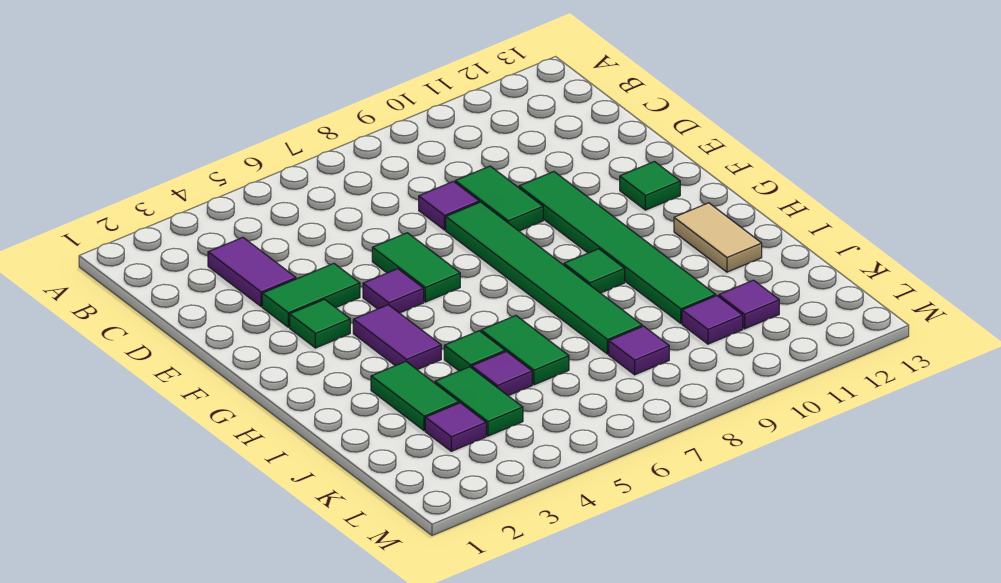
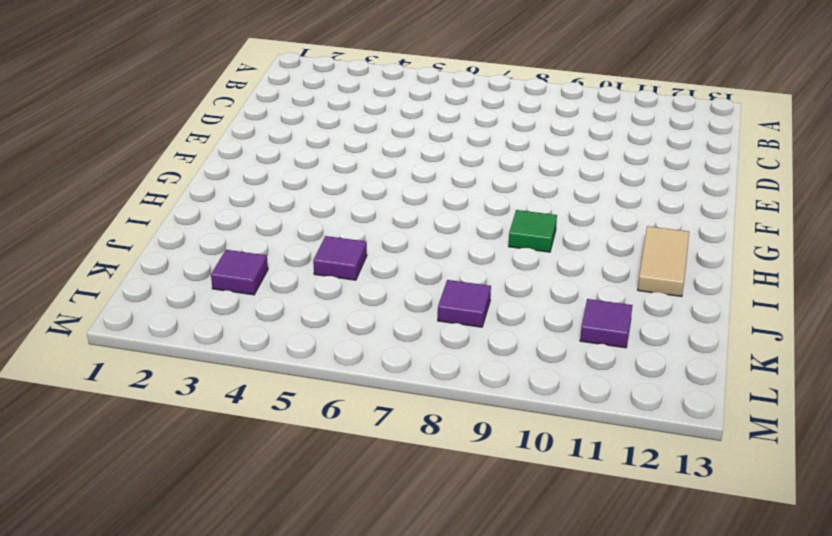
none -> purple 1x2 tile [208,237,296,307]
none -> purple 1x1 tile [419,181,479,230]
none -> green 1x2 tile [455,166,543,231]

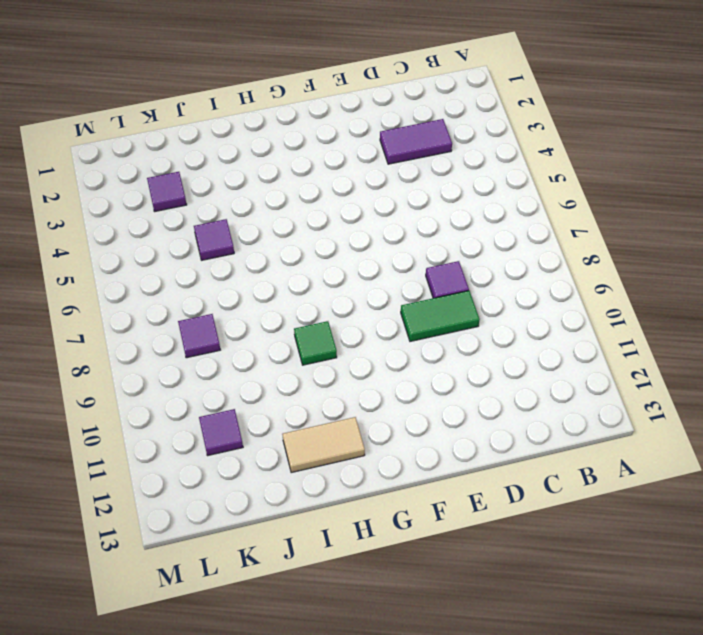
none -> green 1x2 tile [262,264,360,327]
none -> green 1x2 tile [372,233,460,302]
none -> green 1x6 tile [446,202,642,354]

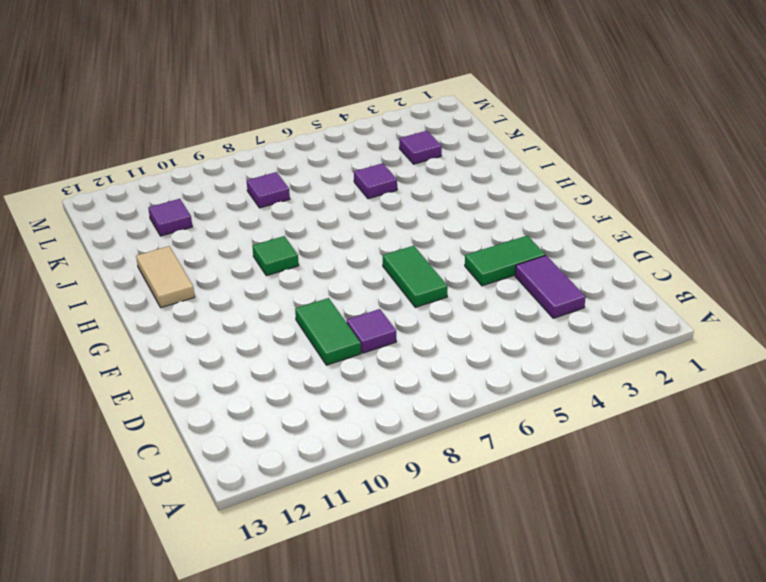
none -> green 1x6 tile [446,202,642,354]
none -> green 1x6 tile [519,172,716,323]
none -> green 1x1 tile [290,299,350,348]

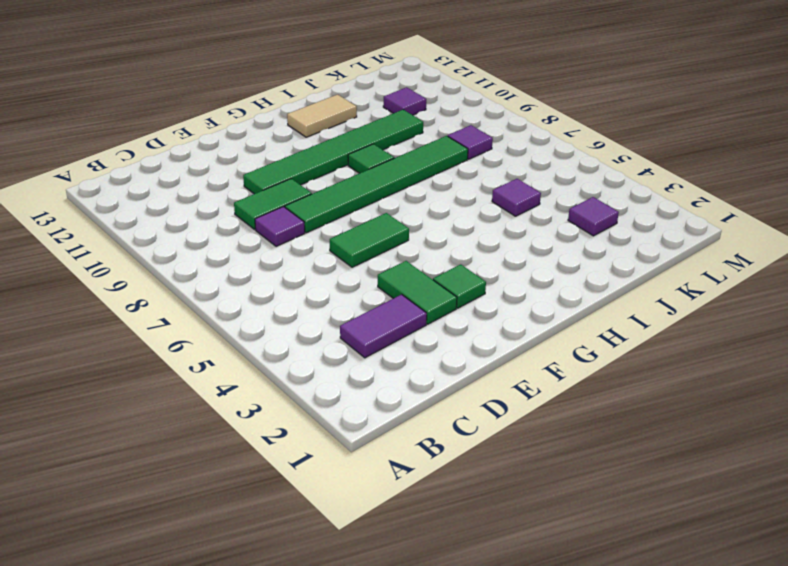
none -> purple 1x1 tile [363,269,424,313]
none -> green 1x1 tile [620,162,680,210]
none -> purple 1x2 tile [353,305,441,370]

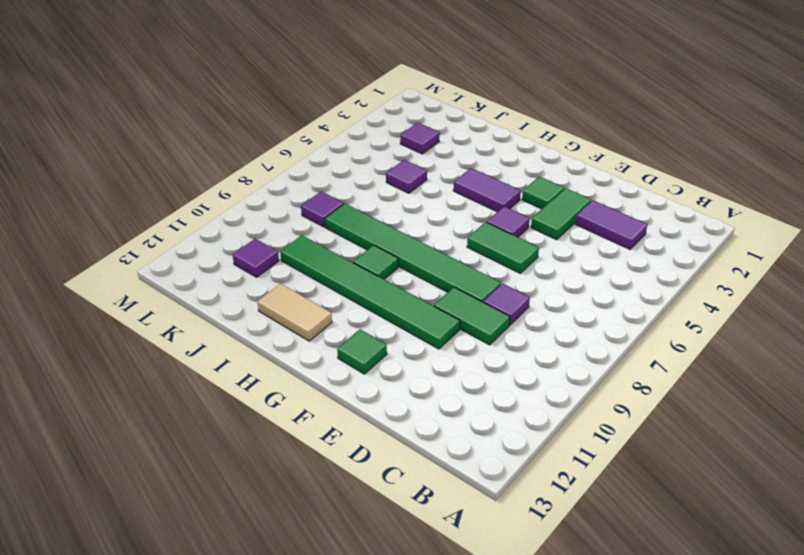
none -> green 1x2 tile [371,362,459,431]
none -> green 1x1 tile [444,331,505,371]
none -> green 1x2 tile [481,316,569,385]

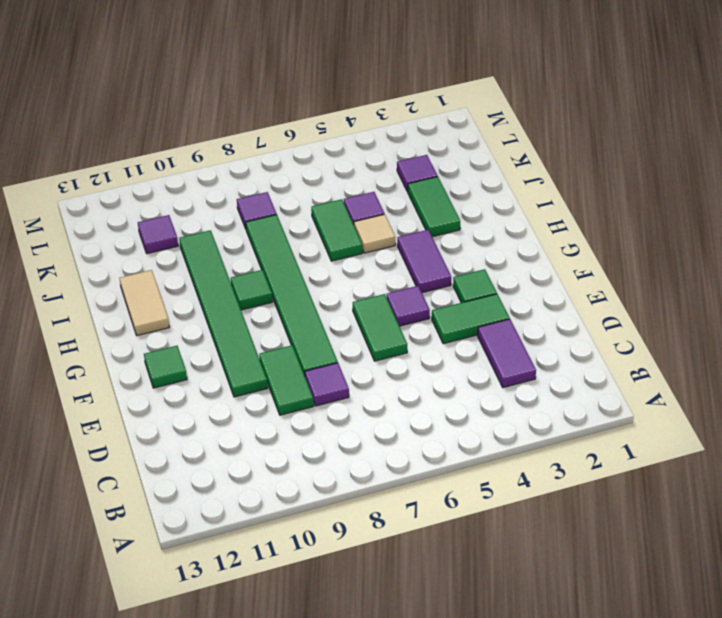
tan 1x1 tile [354,214,395,253] -> green 1x1 tile [444,331,505,371]
none -> green 1x2 tile [435,367,523,436]
none -> purple 1x1 tile [682,296,743,344]

